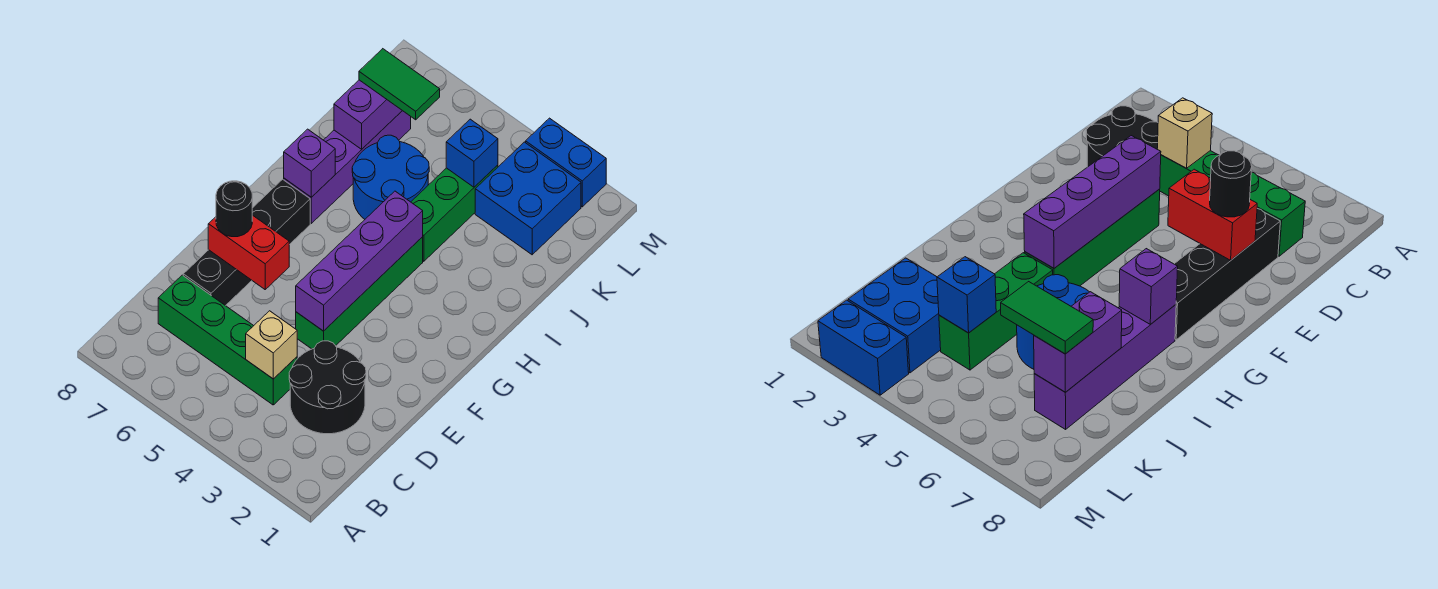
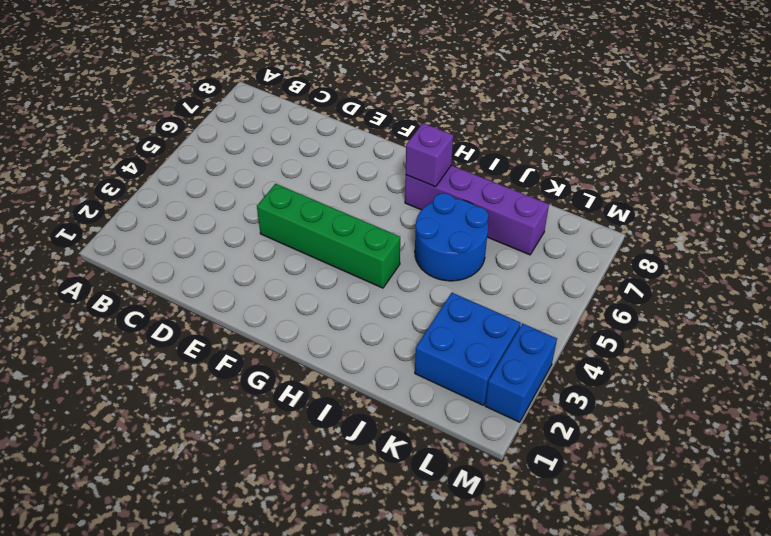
none -> black 2x2 round brick [289,341,366,434]
none -> green 1x4 brick [158,275,297,405]
none -> black 1x4 brick [183,179,310,306]

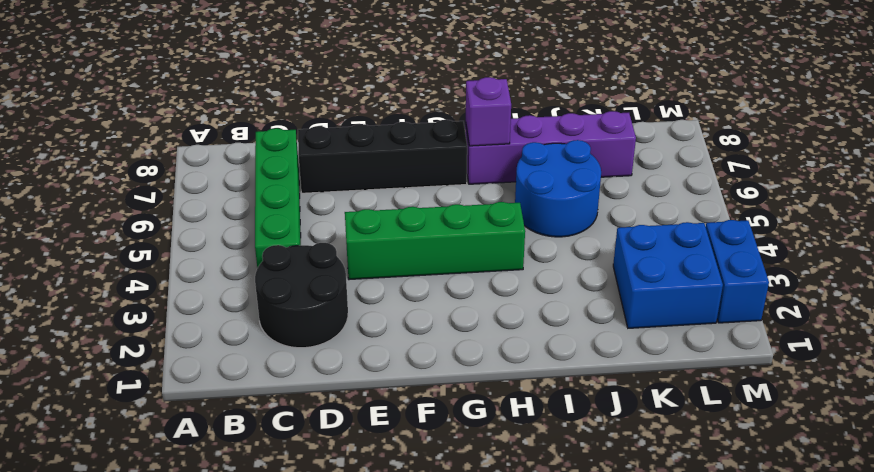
none -> green 1x3 brick [411,165,498,261]
none -> tan 1x1 brick [246,311,297,379]
none -> purple 1x4 brick [296,191,423,331]

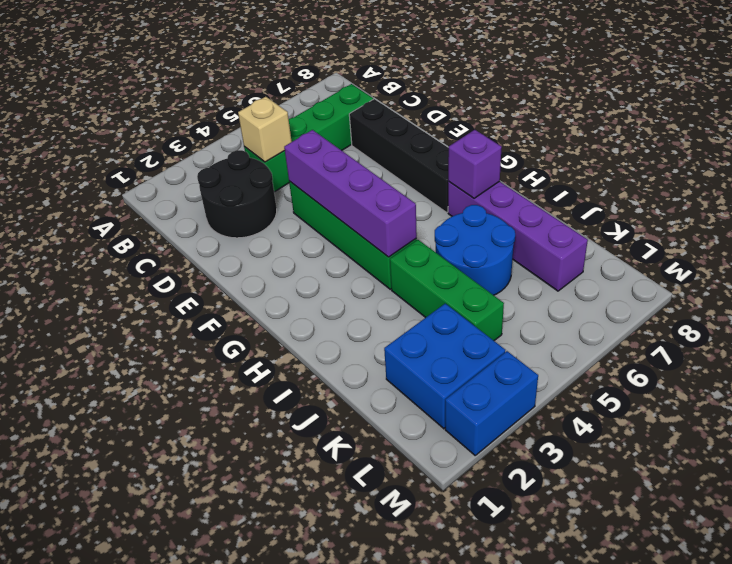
none -> red 1x2 brick [208,215,289,289]
none -> purple 1x2 brick [334,80,402,149]
none -> blue 1x1 brick [446,119,498,187]

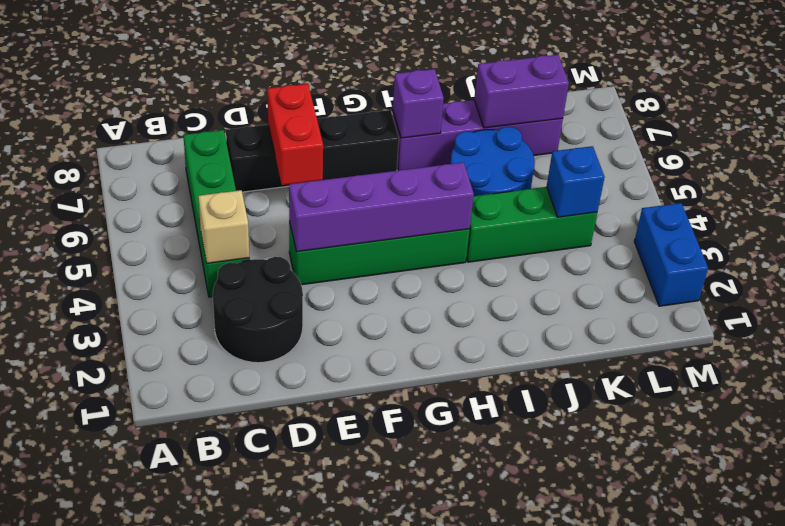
none -> blue 2x2 brick [475,142,581,255]
none -> black 1x1 round brick [216,181,252,237]
none -> green 1x2 tile [359,49,440,120]

